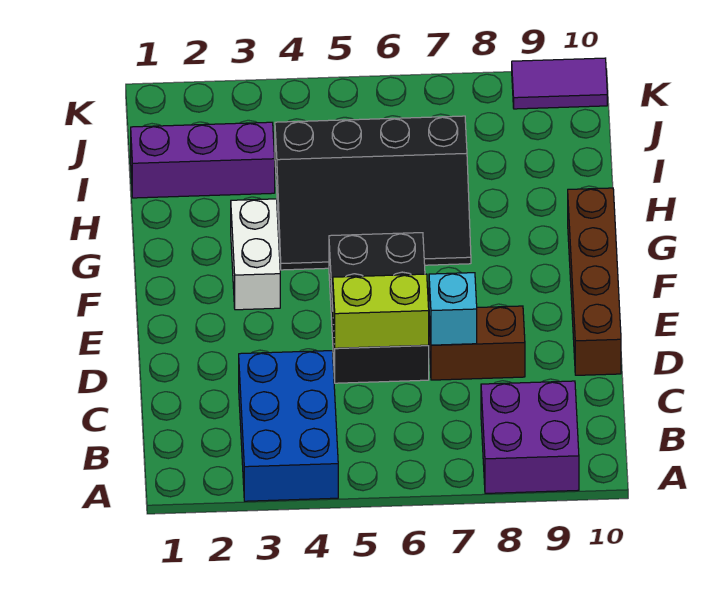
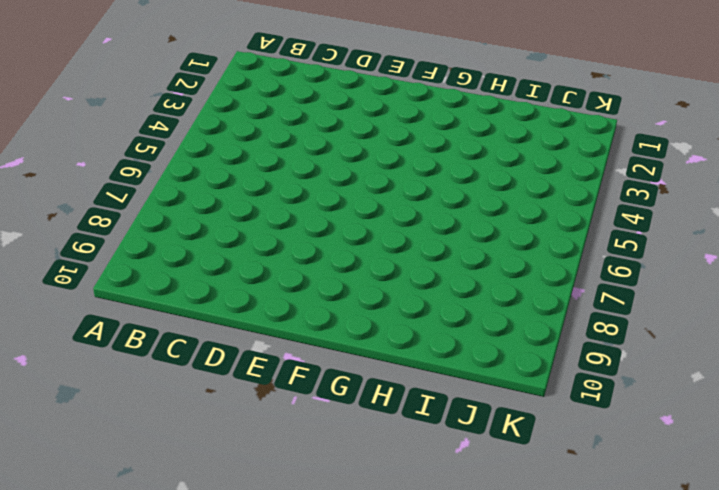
none -> blue 2x3 brick [239,351,338,501]
none -> purple 2x2 brick [481,381,579,493]

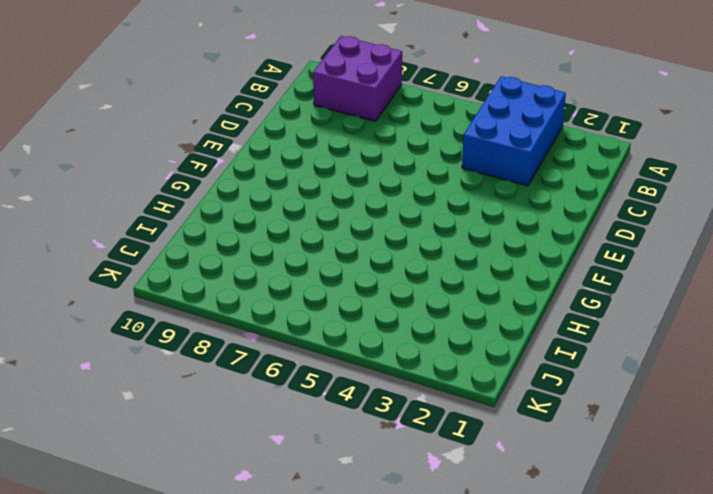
none -> black 2x3 brick [329,233,429,383]
none -> brown 1x2 brick [429,306,525,380]

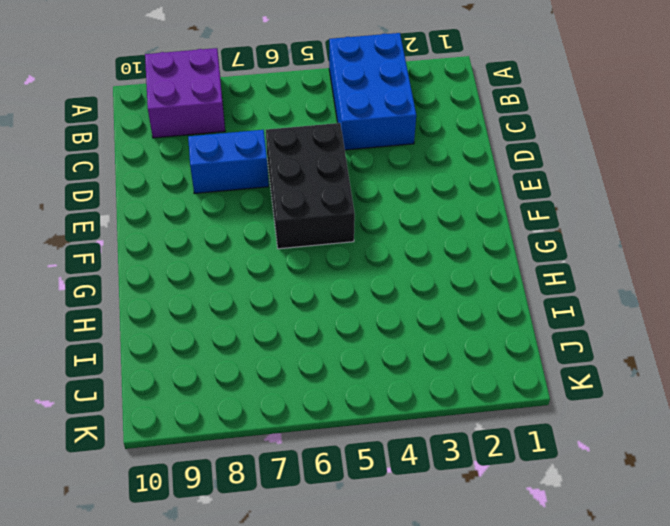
blue 1x2 brick [188,130,269,194] -> brown 1x2 brick [429,306,525,380]
none -> brown 1x4 brick [568,188,621,375]
none -> white 1x2 brick [231,199,280,310]

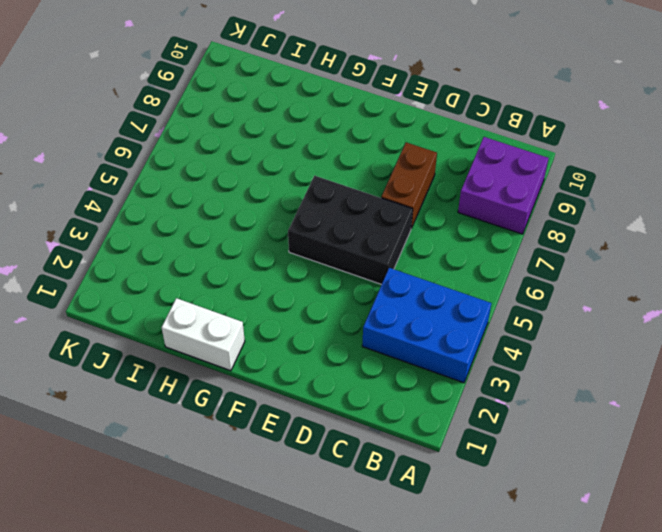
white 1x2 brick [162,298,245,371] -> white 1x2 brick moved to [231,199,280,310]
none -> brown 1x4 brick [568,188,621,375]
none -> black 3x4 slope [275,116,471,270]

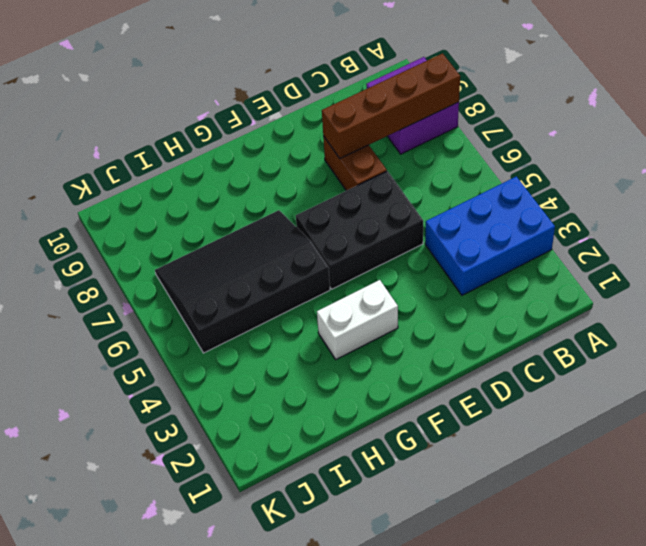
brown 1x4 brick [322,53,460,158] -> brown 1x4 brick moved to [568,188,621,375]
black 3x4 slope [155,210,330,353] -> black 3x4 slope turned to [275,116,471,270]
none -> purple 1x3 brick [131,122,275,198]
none -> purple 1x2 tile [512,58,607,109]

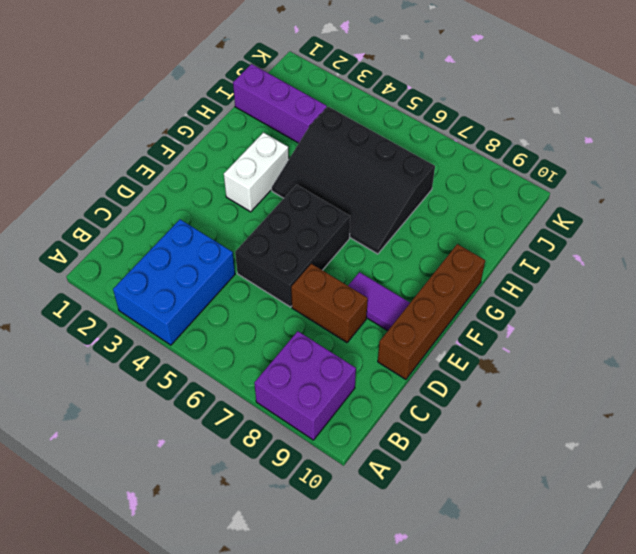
purple 1x2 tile [348,272,410,331] -> purple 1x2 tile moved to [512,58,607,109]
none -> lime 1x2 brick [333,274,429,348]
none -> cyan 1x1 brick [429,273,477,345]

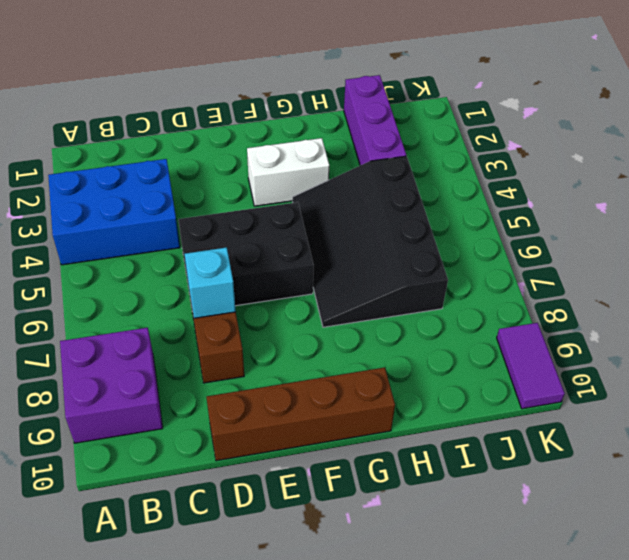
none -> lime 1x2 brick [333,274,429,348]

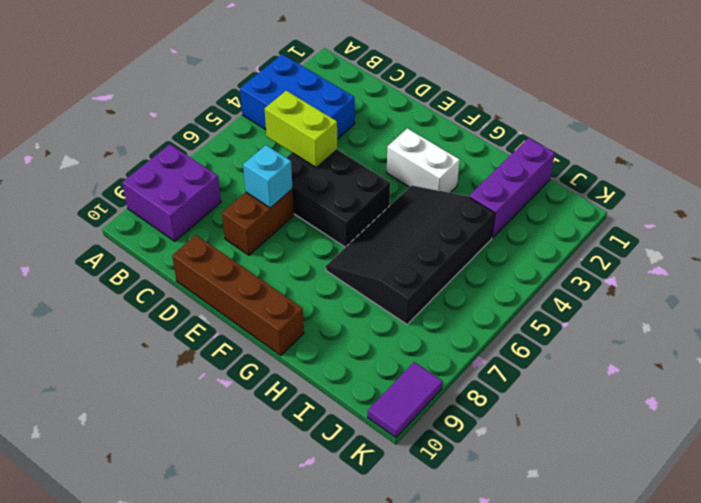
lime 1x2 brick [265,91,337,167] -> lime 1x2 brick turned to [333,274,429,348]

